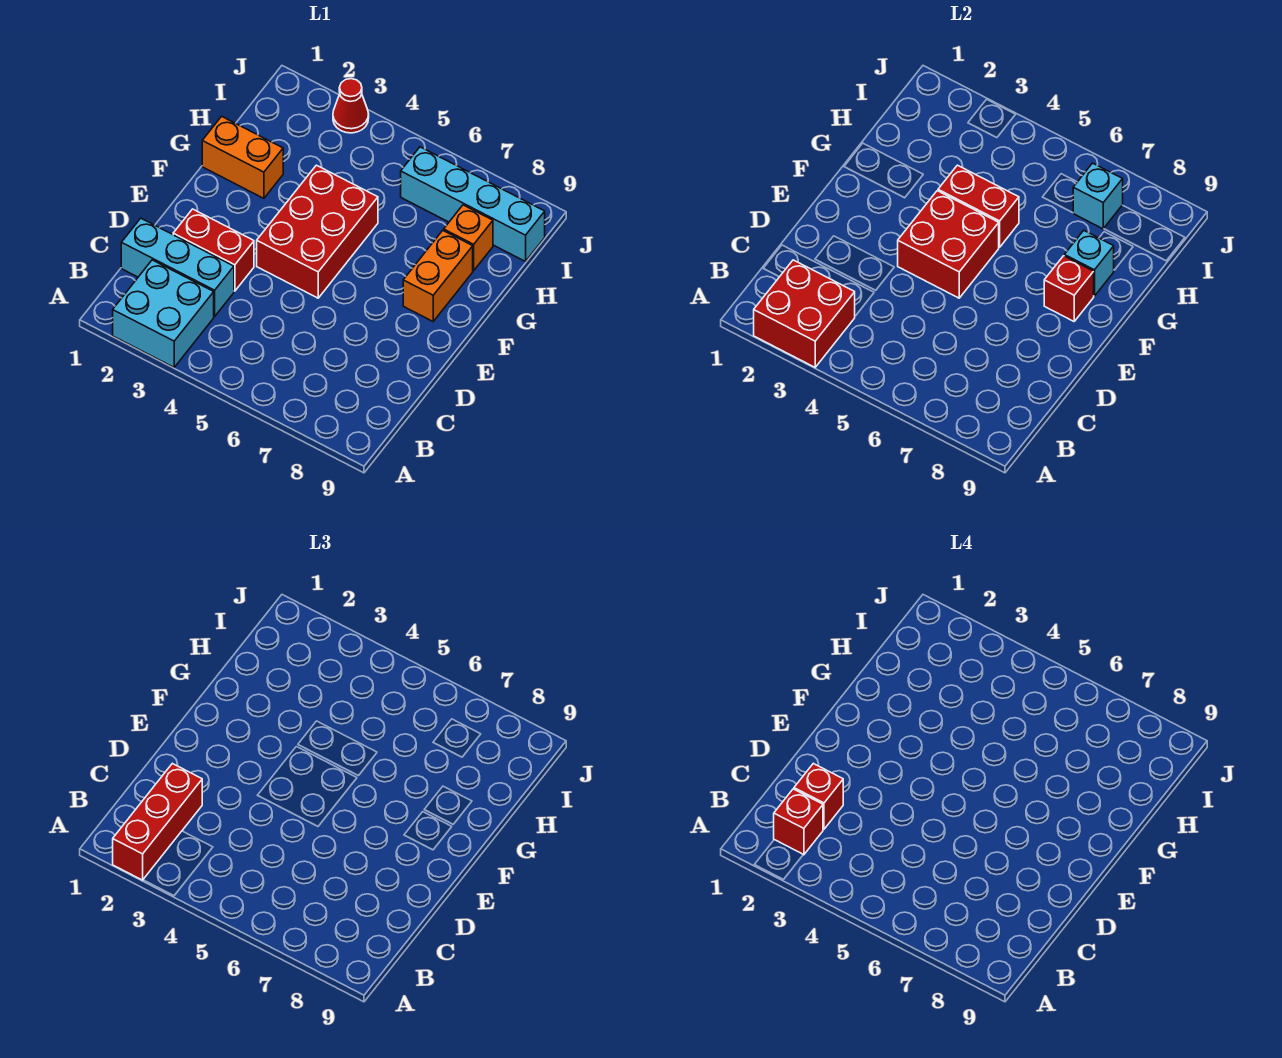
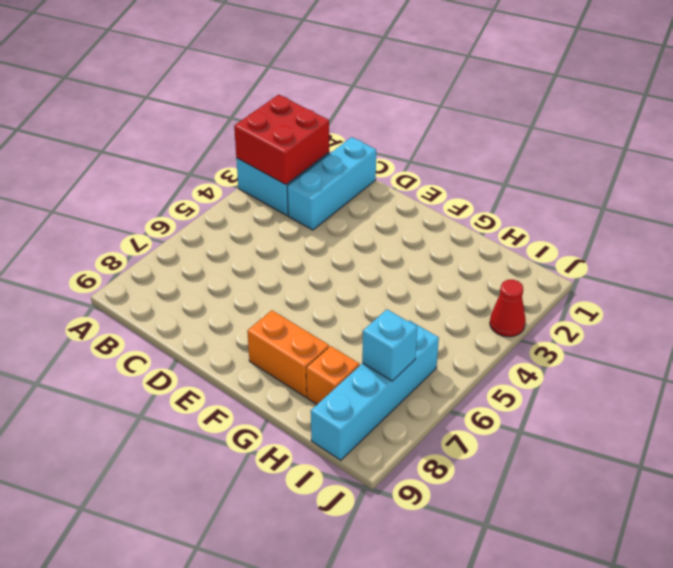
none -> red 1x2 brick [173,209,254,291]
none -> red 2x3 brick [257,165,378,298]
none -> orange 1x2 brick [202,116,283,198]

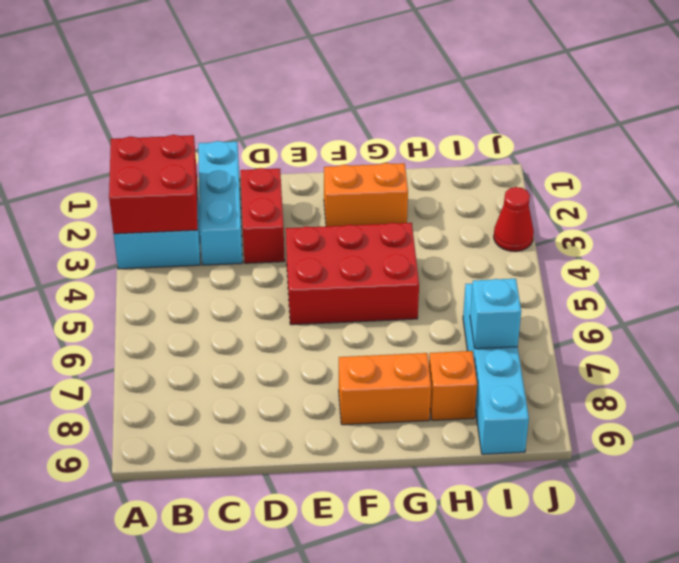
orange 1x2 brick [324,163,408,226] -> orange 1x2 brick turned to [202,116,283,198]
none -> red 2x2 brick [898,191,999,298]
none -> red 1x1 brick [1044,256,1094,321]
none -> red 1x2 brick [938,165,1019,247]

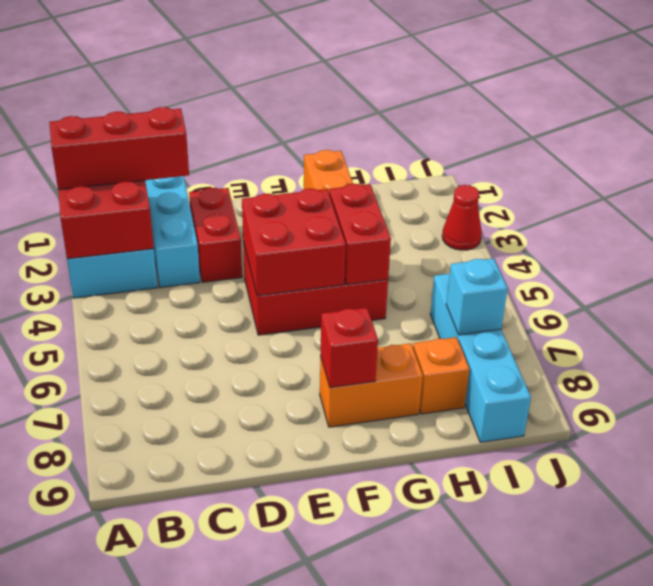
none -> cyan 1x1 brick [1064,231,1114,296]
none -> red 1x1 brick [774,789,823,855]
none -> red 1x1 brick [794,763,843,829]

